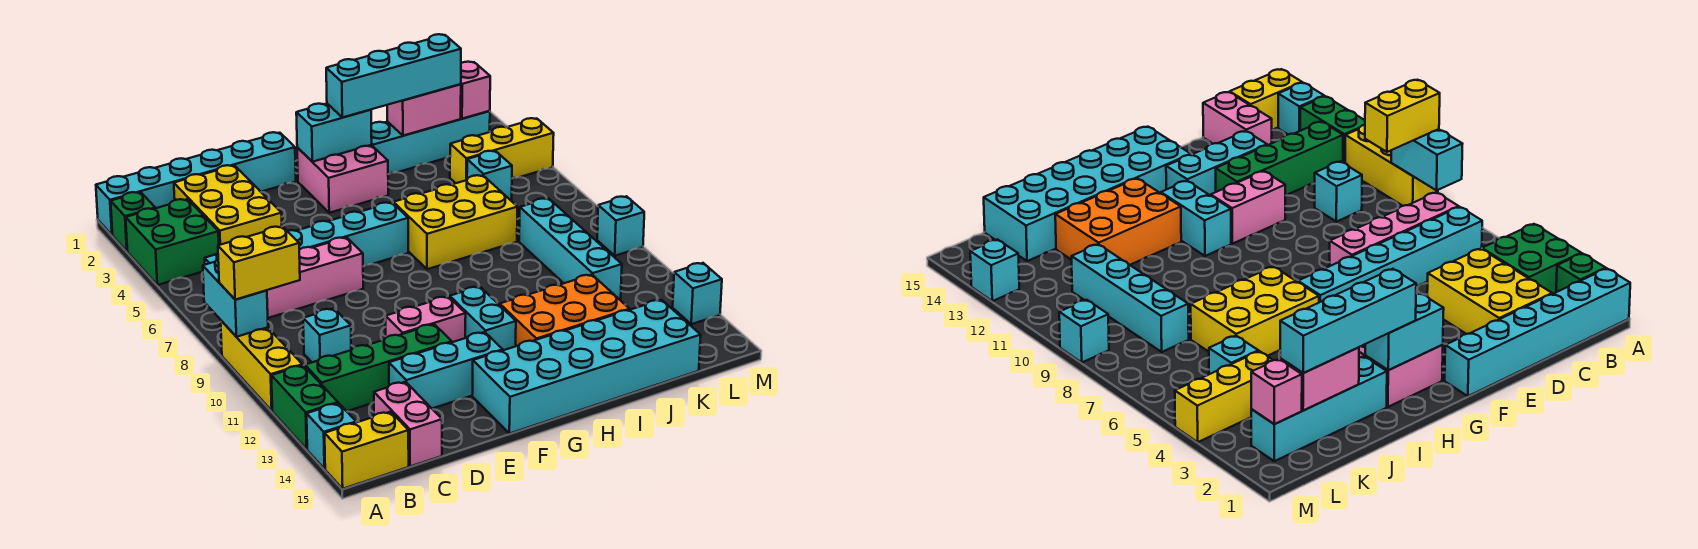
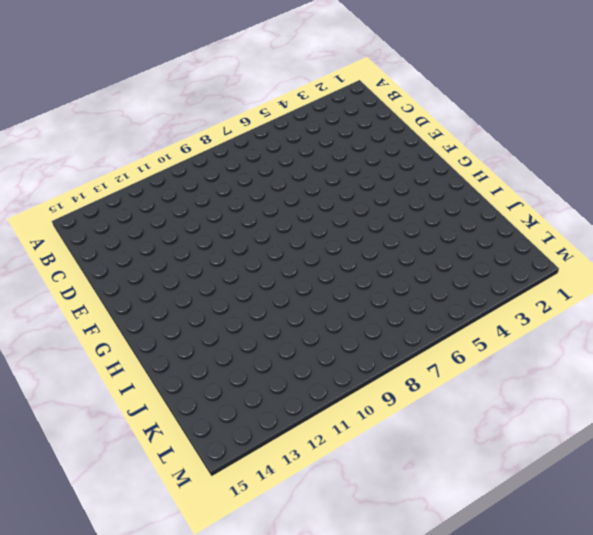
none -> cyan 1x6 brick [96,132,296,235]
none -> green 1x1 brick [111,192,155,251]
none -> green 2x2 brick [126,199,219,285]
none -> yellow 1x3 brick [221,321,302,411]

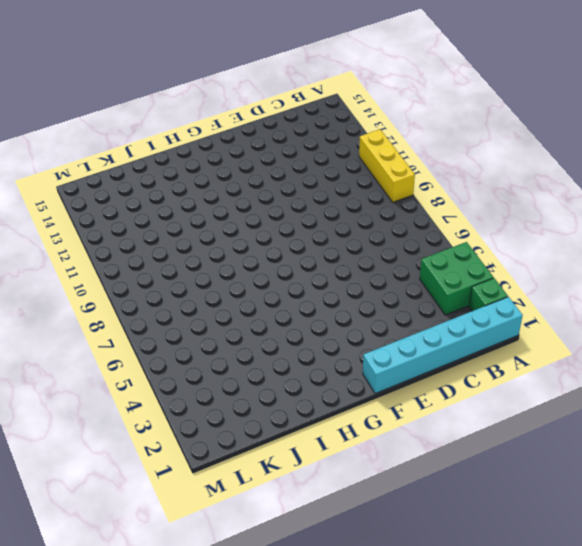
none -> green 1x2 brick [271,365,338,449]
none -> cyan 1x1 brick [307,403,356,469]
none -> yellow 1x2 brick [325,412,409,489]
none -> cyan 1x6 brick [205,202,408,266]

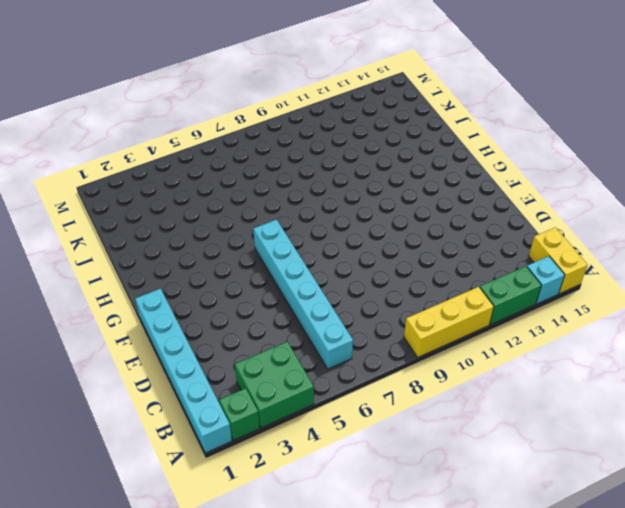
none -> pink 1x4 brick [267,237,363,318]
none -> green 1x4 brick [305,324,452,411]
none -> yellow 2x3 brick [174,165,282,245]
none -> cyan 1x1 brick [303,309,351,362]

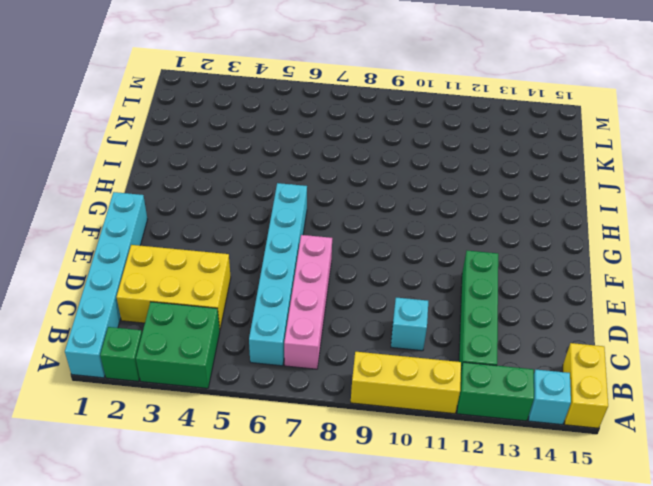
none -> pink 1x2 brick [374,382,442,466]
none -> cyan 1x3 brick [389,332,503,408]
none -> pink 1x2 brick [386,296,466,342]
none -> cyan 2x6 brick [472,300,701,434]

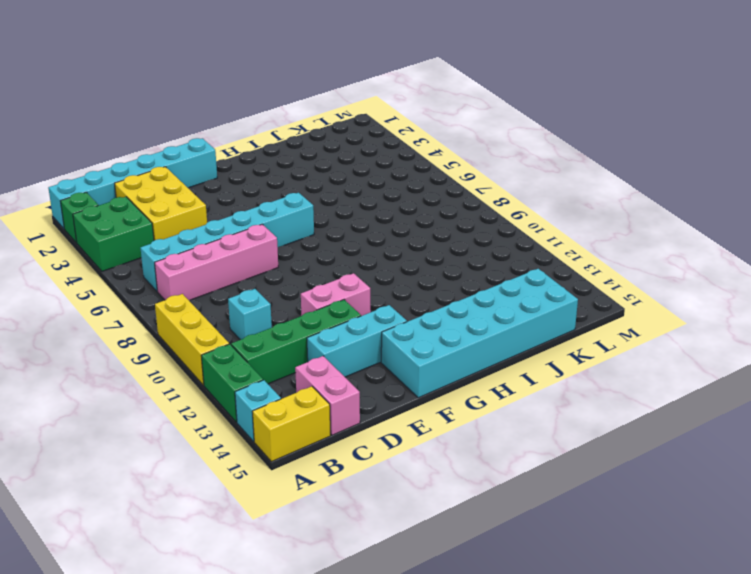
none -> pink 2x2 brick [297,145,388,213]
none -> cyan 1x2 brick [450,286,516,350]
none -> yellow 2x3 brick [393,175,518,269]
none -> orange 2x3 brick [500,275,630,346]

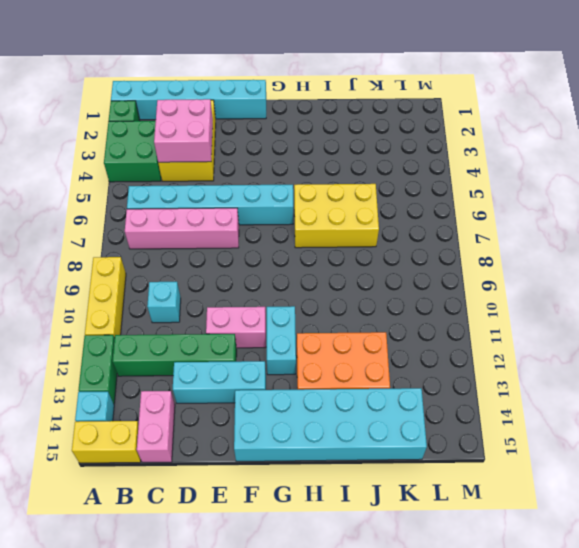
pink 2x2 brick [154,99,213,162] -> pink 2x2 brick moved to [297,145,388,213]
none -> cyan 1x4 brick [371,111,490,174]
none -> yellow 1x3 brick [450,118,554,183]
none -> cyan 1x1 brick [467,151,512,200]
none -> cyan 1x4 brick [519,198,622,300]

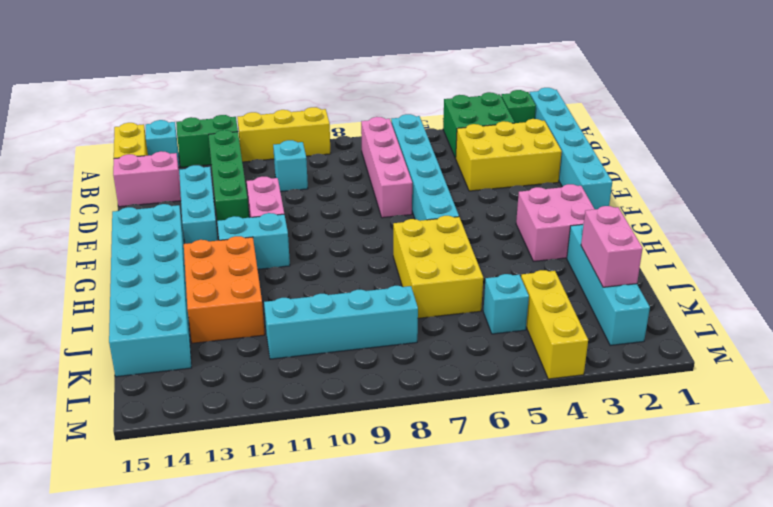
none -> cyan 1x1 brick [597,196,644,256]
none -> cyan 1x1 brick [673,263,722,324]
none -> cyan 1x2 brick [203,259,268,337]
none -> cyan 1x2 brick [296,104,372,162]

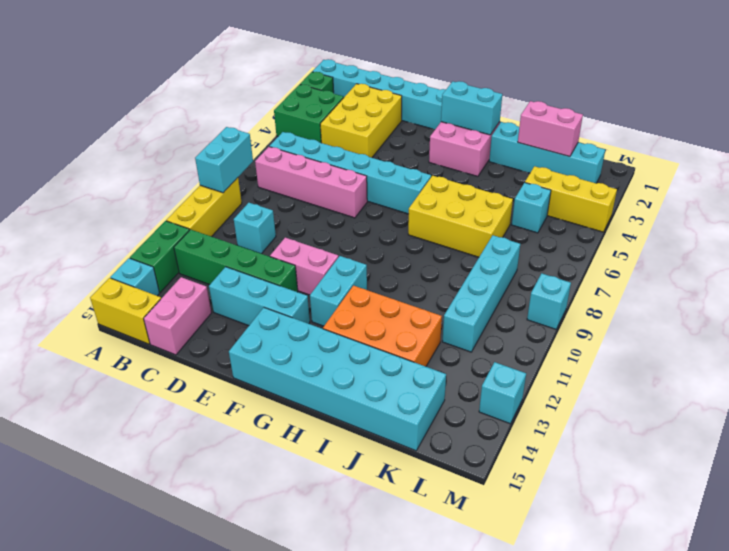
none -> pink 1x1 brick [461,62,490,119]
none -> yellow 1x2 brick [218,226,300,300]
none -> cyan 1x4 brick [326,34,461,117]

